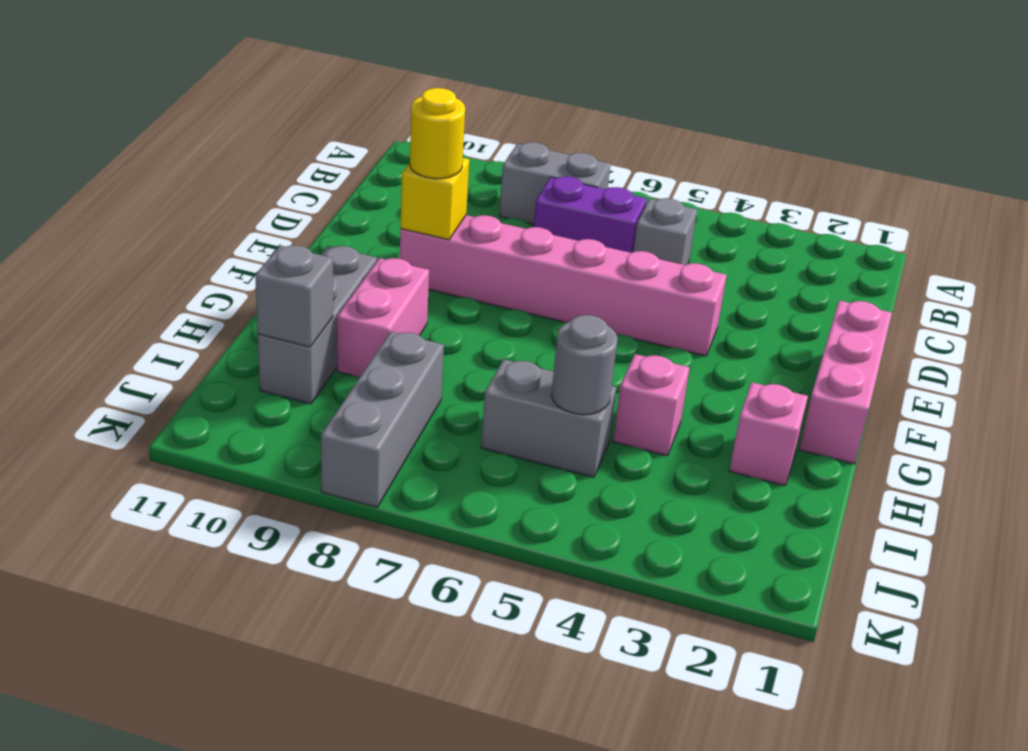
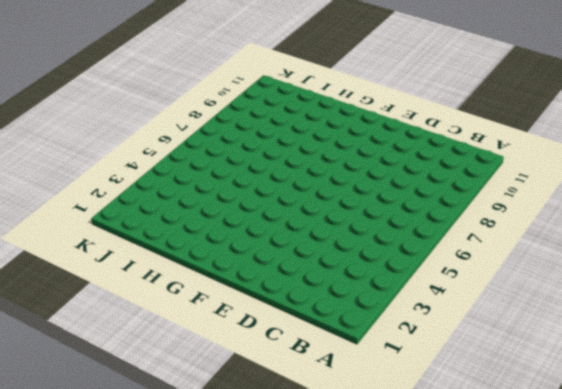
none -> grey 1x2 brick [499,142,611,224]
none -> grey 1x1 brick [633,198,697,265]
none -> purple 1x2 brick [534,176,647,253]

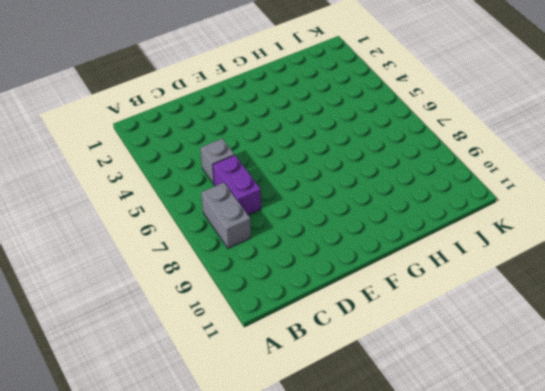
none -> pink 1x3 brick [799,300,892,464]
none -> pink 1x6 brick [400,215,727,356]
none -> pink 1x2 brick [337,258,429,377]

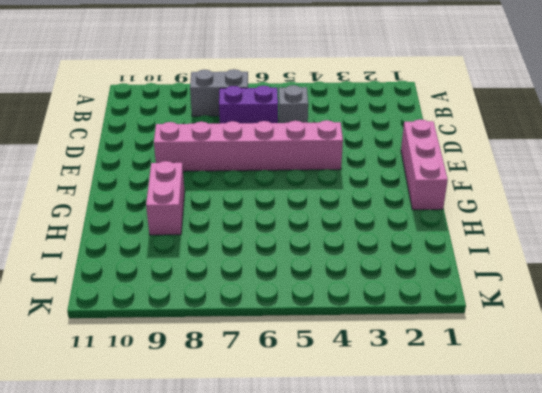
none -> grey 1x3 brick [258,246,377,404]
none -> pink 1x1 brick [729,382,808,486]
none -> pink 1x1 brick [613,354,690,456]

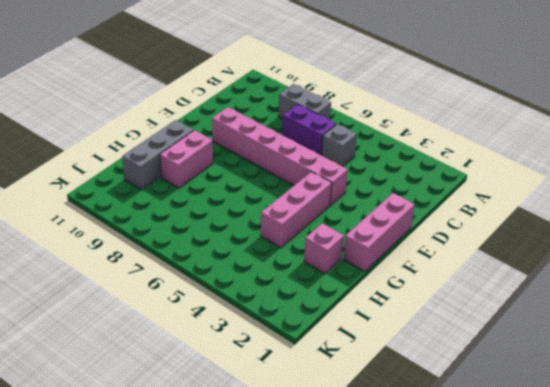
pink 1x3 brick [261,172,332,248] -> pink 1x1 brick [613,354,690,456]
none -> grey 1x2 brick [481,359,617,477]
none -> grey 1x3 brick [321,331,444,507]
none -> yellow 1x1 brick [401,158,469,240]

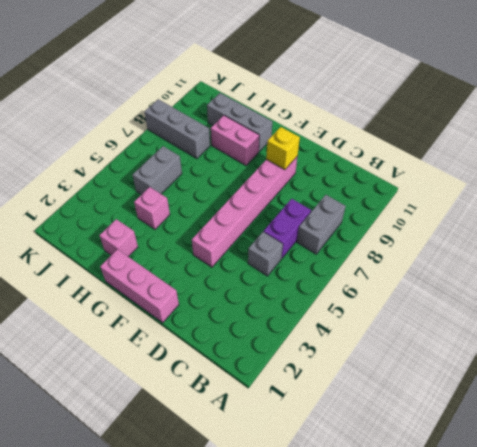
none -> grey 1x1 round brick [551,315,618,415]
none -> grey 1x1 brick [255,245,333,347]
none -> yellow 1x1 round brick [410,88,465,179]

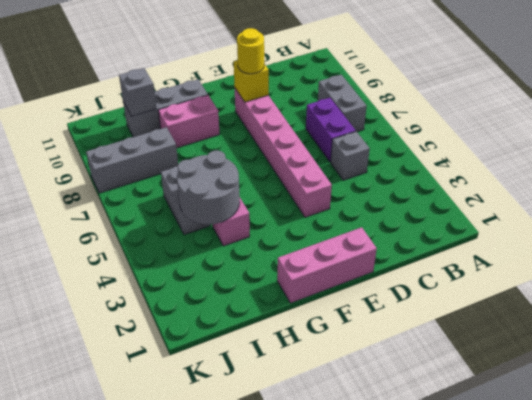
grey 2x2 round brick [177,150,240,224] -> grey 1x1 round brick [551,315,618,415]
none -> pink 1x1 brick [729,382,808,486]

